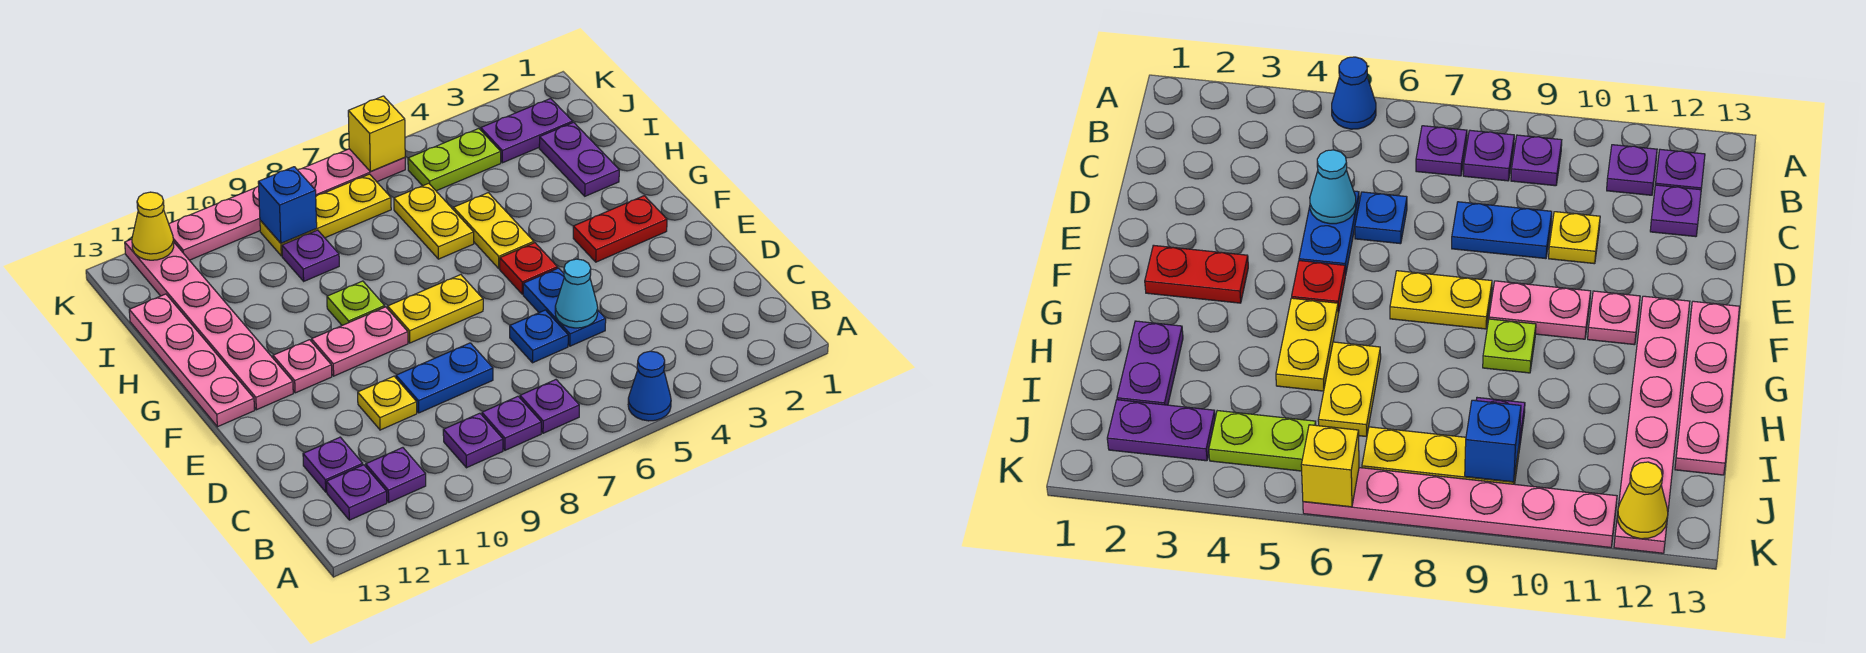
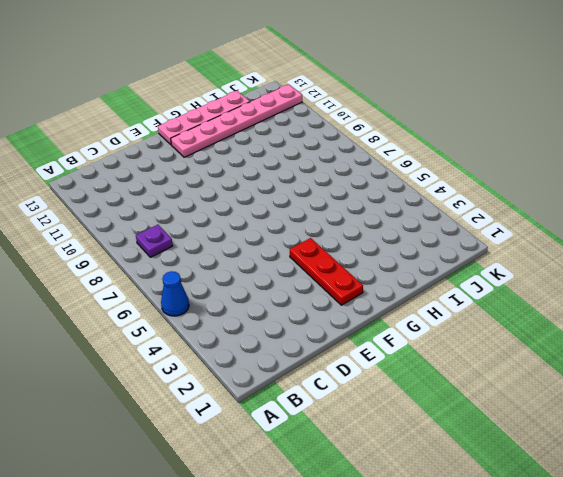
red 1x3 plate [290,238,363,305] -> red 1x2 plate [573,196,667,262]
none -> purple 1x1 plate [520,380,579,433]
none -> purple 1x1 plate [443,413,503,468]
none -> purple 1x1 plate [366,448,426,502]
none -> purple 1x1 plate [327,465,387,520]

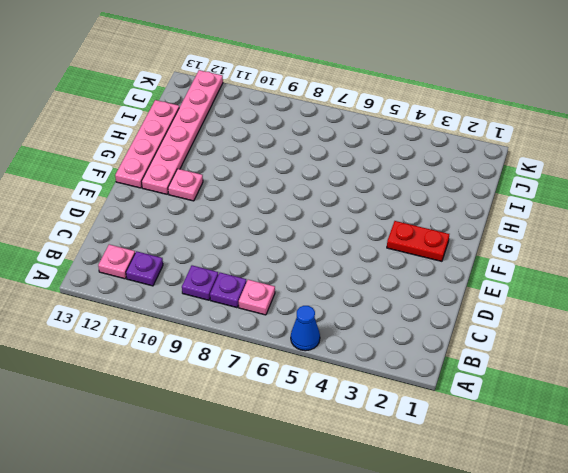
pink 1x1 plate [239,280,275,315] -> purple 1x1 plate [520,380,579,433]
pink 1x1 plate [98,244,135,279] -> purple 1x1 plate [327,465,387,520]
none -> purple 1x1 plate [303,437,363,492]
none -> blue 1x2 plate [523,268,606,346]
none -> blue 1x1 plate [510,310,568,363]
none -> blue 1x2 plate [396,343,493,413]

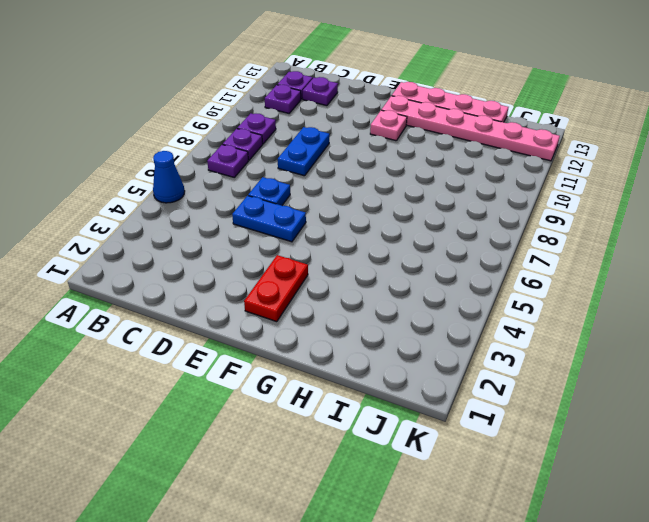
none -> yellow 1x1 plate [358,376,417,430]
none -> red 1x1 plate [500,243,558,294]
none -> yellow 1x2 plate [388,275,483,343]
none -> pink 1x2 plate [312,307,408,376]

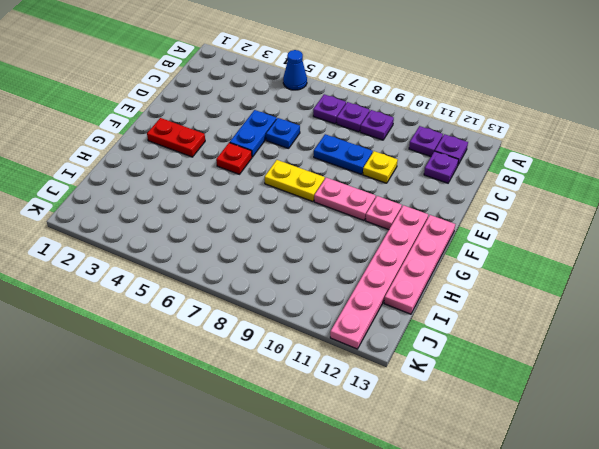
none -> yellow 1x2 plate [453,193,534,268]
none -> lime 1x1 plate [327,281,385,325]
none -> purple 1x2 plate [539,122,619,196]
none -> yellow 1x2 plate [394,183,474,259]

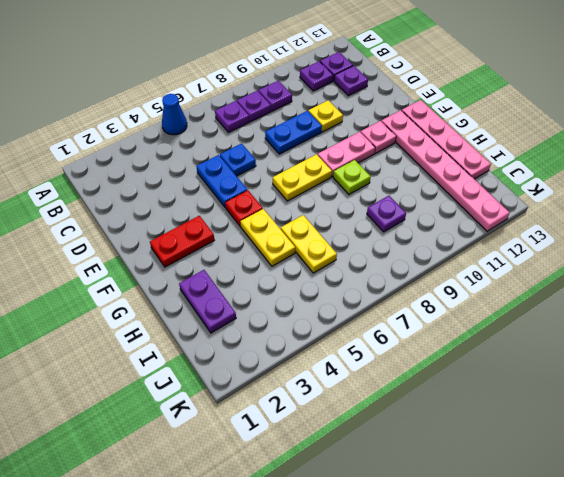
none -> purple 1x2 plate [481,99,573,163]
none -> lime 1x2 plate [408,129,501,191]
none -> yellow 1x3 plate [260,174,391,256]
none -> pink 1x6 plate [169,149,405,260]

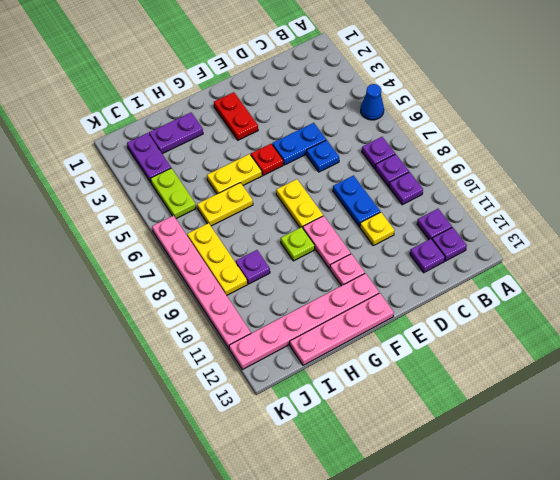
none -> cyan 1x1 cone [555,259,598,328]
none -> blue 1x1 brick [258,167,317,243]
none -> yellow 1x1 brick [348,96,405,172]
none -> yellow 1x1 cone [132,192,174,260]

